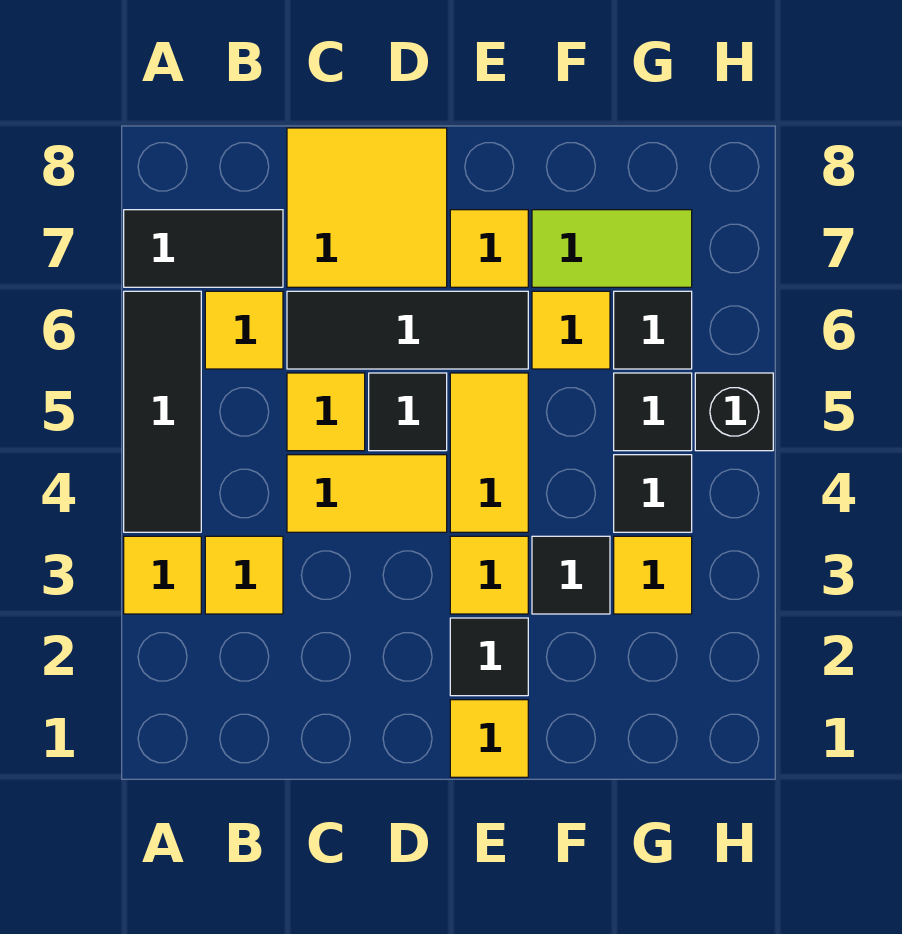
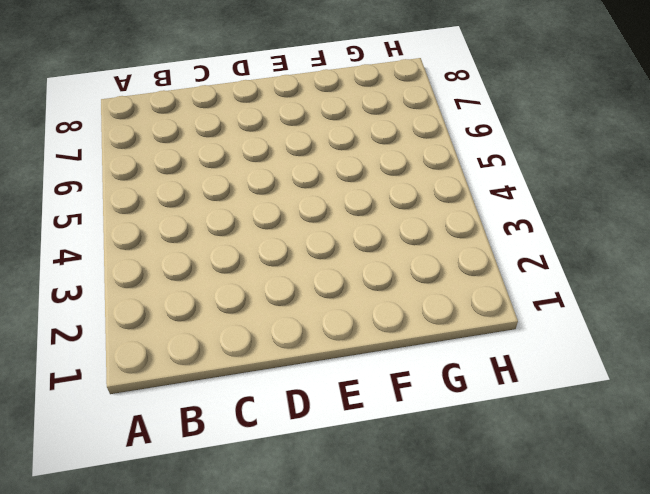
none -> yellow 1x1 tile [124,536,201,614]
none -> black 1x3 tile [124,291,201,532]
none -> black 1x2 tile [124,210,283,287]

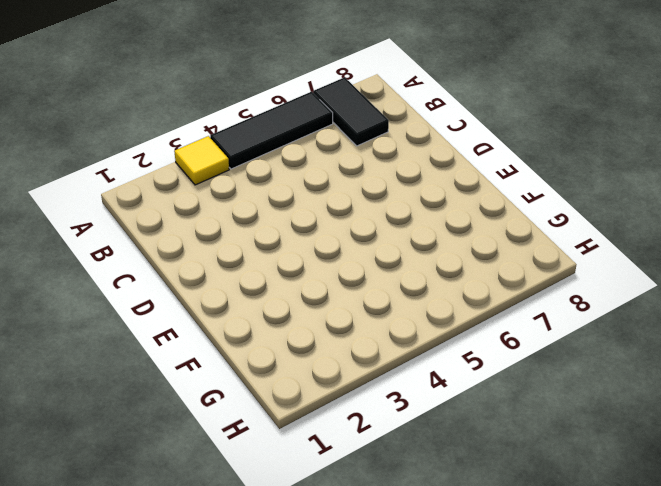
none -> yellow 1x1 tile [205,536,283,614]
none -> yellow 1x1 tile [205,291,283,369]
none -> yellow 1x2 tile [287,455,447,532]

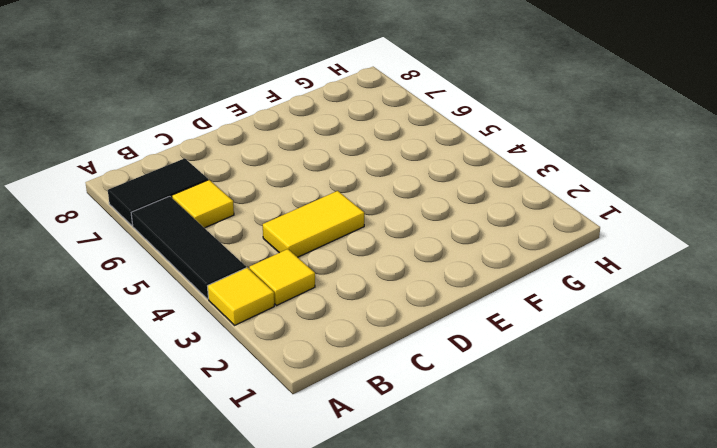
none -> yellow 1x1 tile [287,373,365,451]
none -> black 1x3 tile [287,291,528,369]
none -> yellow 2x2 tile [287,128,447,287]

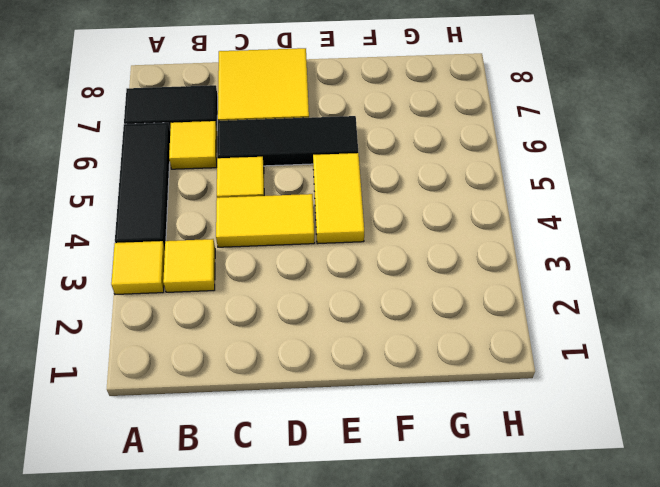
none -> black 1x1 tile [369,373,447,451]
none -> yellow 1x1 tile [450,700,528,777]
none -> black 1x1 tile [450,618,528,696]

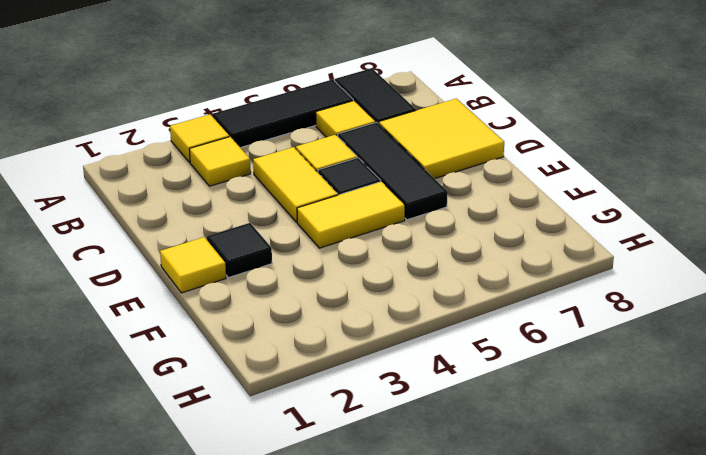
none -> yellow 1x1 tile [450,536,528,614]
none -> yellow 1x1 tile [450,210,528,287]
none -> black 1x1 tile [532,536,610,614]

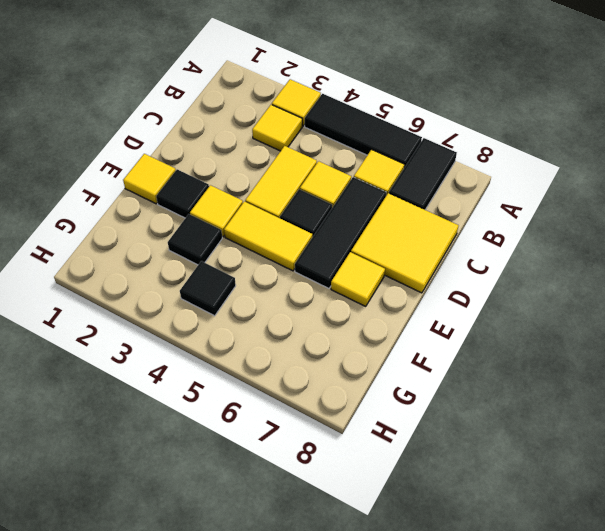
none -> yellow 1x1 tile [532,291,610,369]
none -> lime 1x2 tile [532,210,692,287]
none -> yellow 1x1 tile [614,536,692,614]

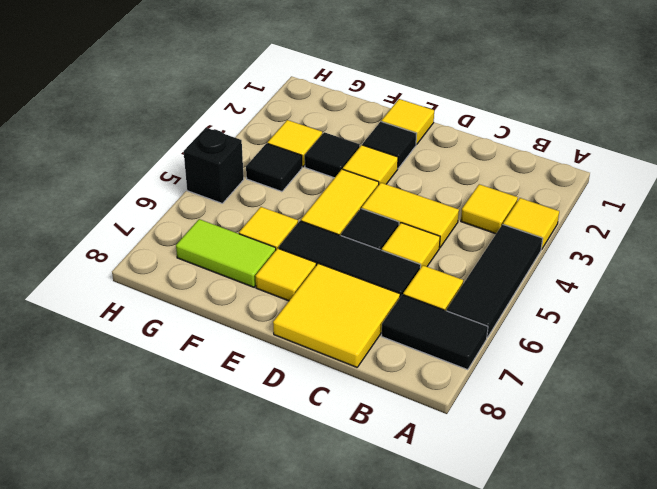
none -> black 1x1 tile [614,373,692,451]
none -> black 1x1 tile [614,291,692,369]

